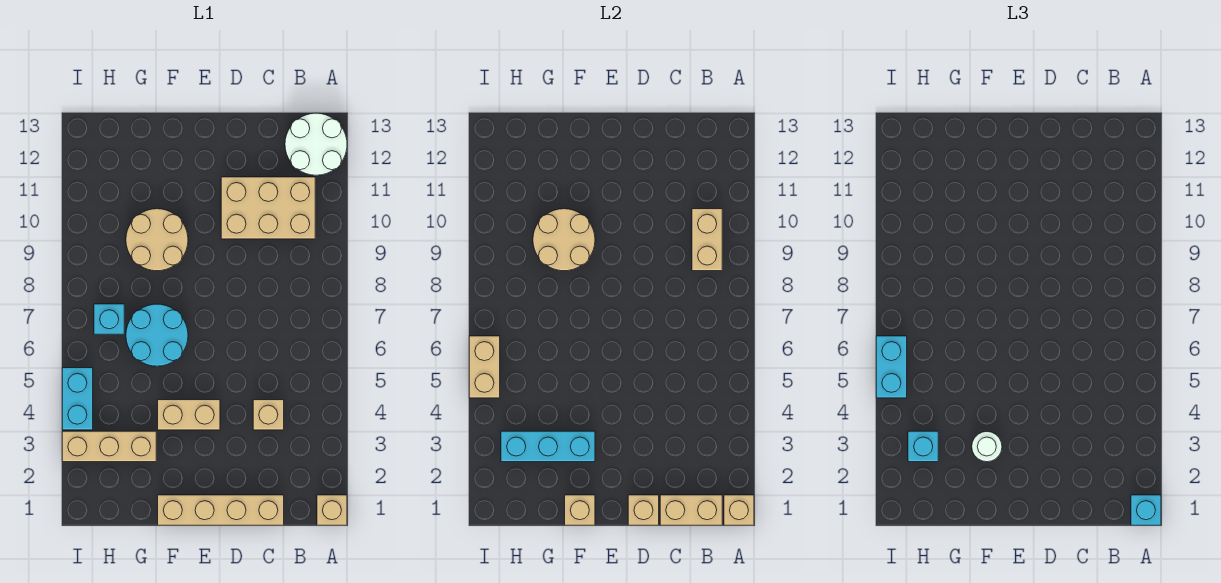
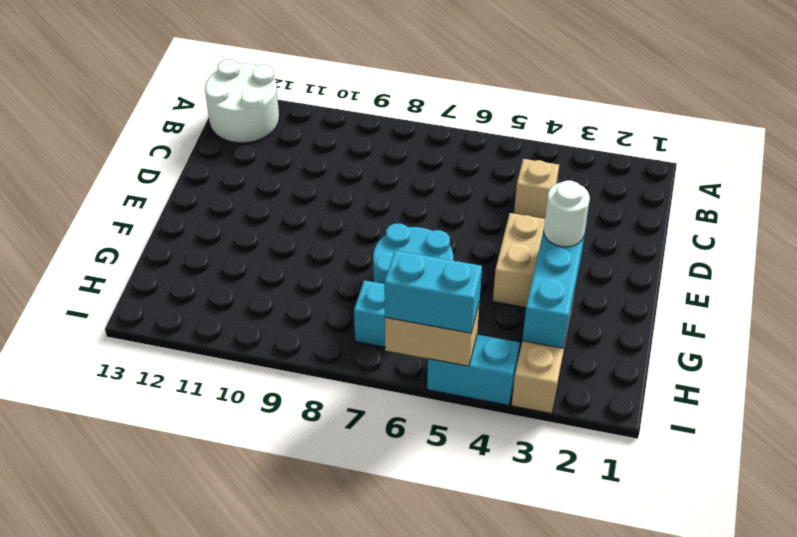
none -> tan 1x1 brick [317,495,347,525]
none -> tan 2x3 brick [221,177,315,239]
none -> tan 1x4 brick [158,495,284,525]

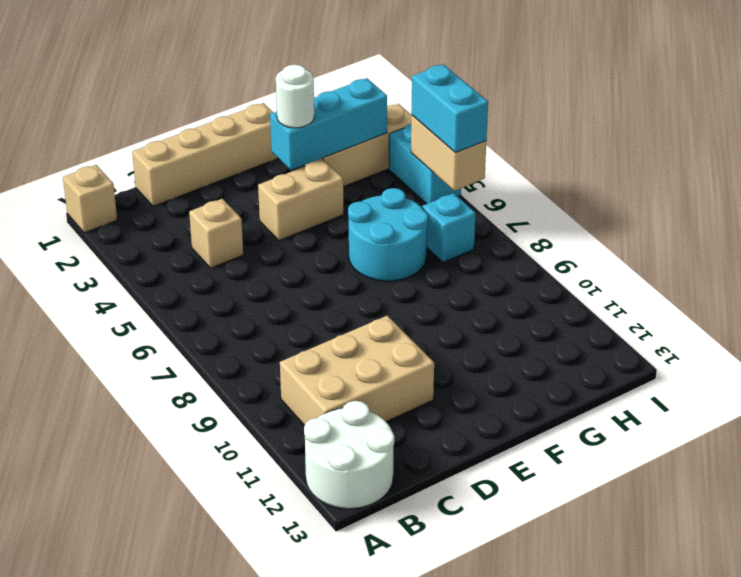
none -> tan 2x2 round brick [126,209,188,271]
none -> tan 1x1 brick [724,495,754,525]
none -> tan 1x2 brick [660,495,722,525]

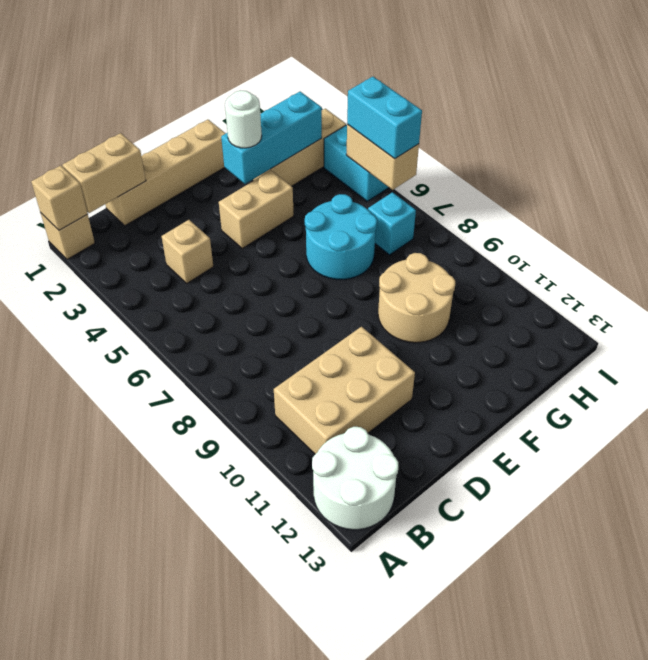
none -> tan 1x2 brick [692,209,722,271]
none -> tan 1x1 brick [628,495,659,525]
none -> tan 1x1 brick [565,495,595,525]

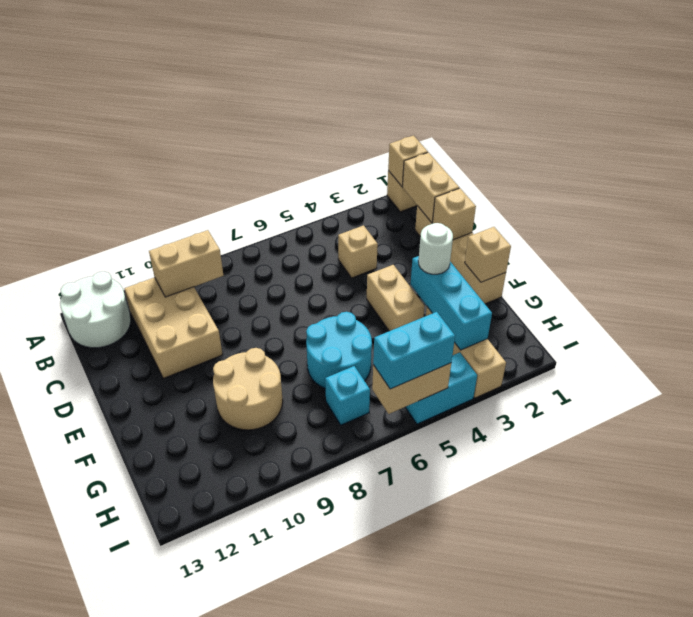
none -> tan 2x2 round brick [533,209,595,271]
none -> cyan 1x1 brick [1131,495,1161,525]
none -> cyan 1x1 brick [908,431,938,462]

